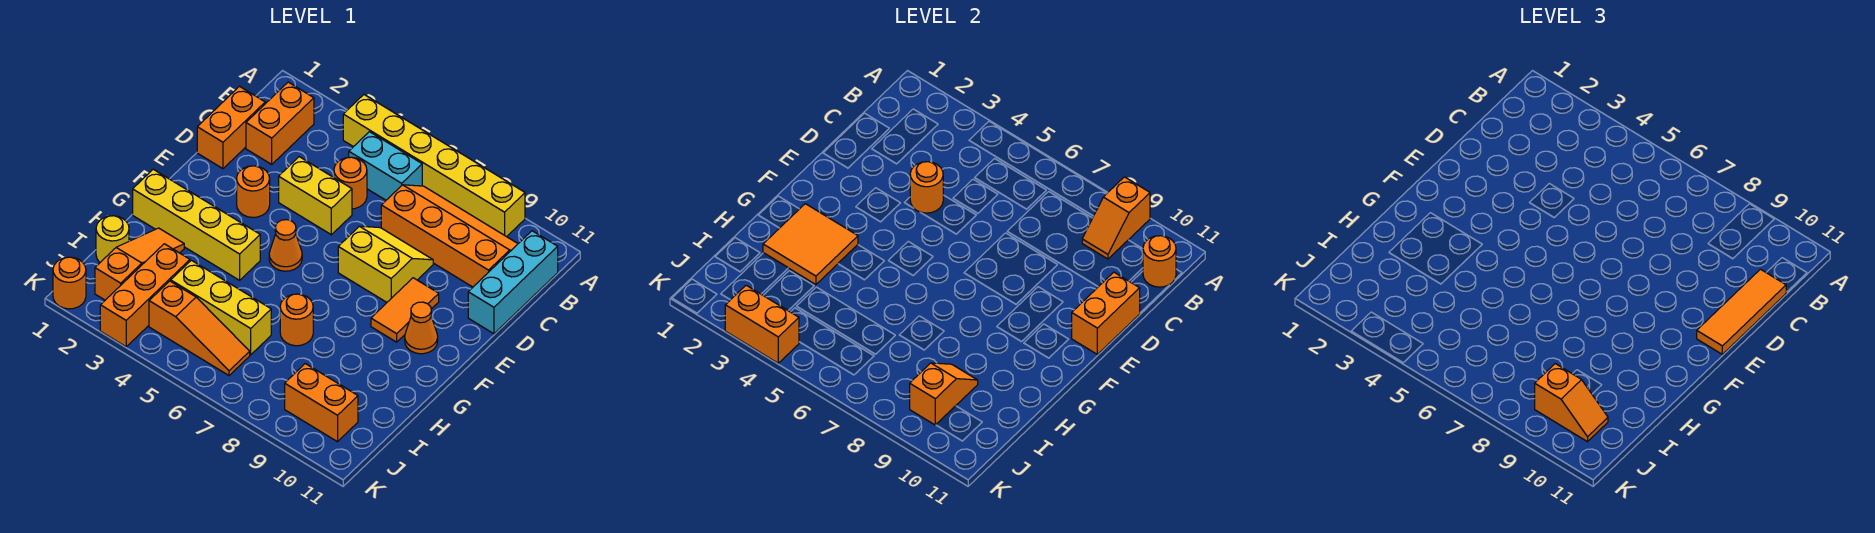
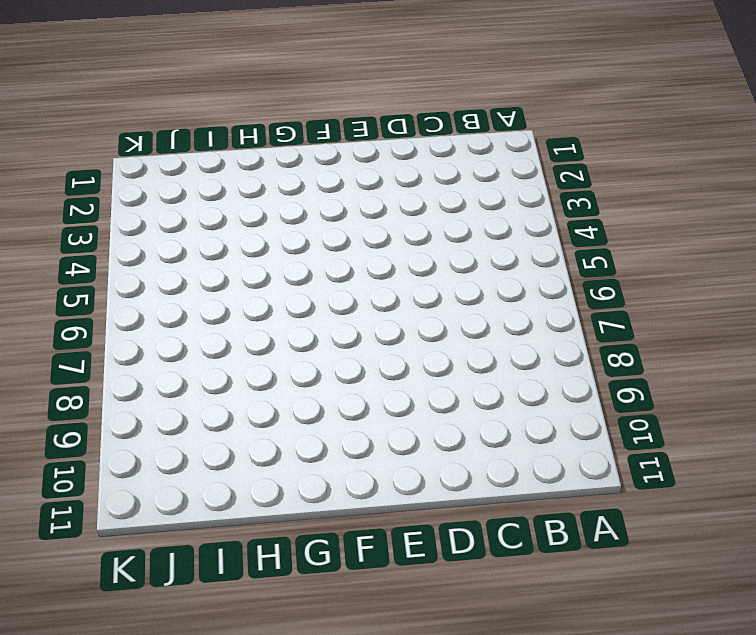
none -> yellow 1x6 brick [343,95,525,237]
none -> orange 1x2 brick [246,82,314,164]
none -> cyan 1x2 brick [349,132,422,200]
none -> orange 2x4 slope [381,185,518,287]

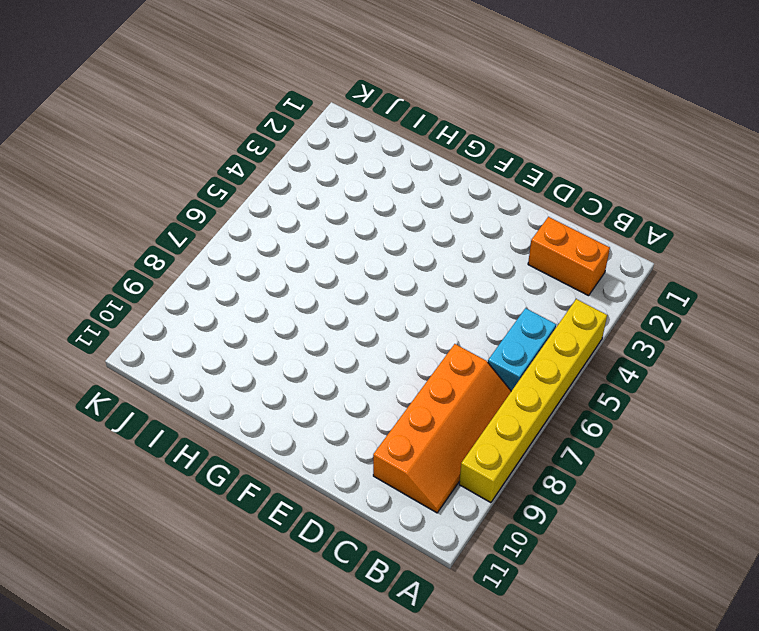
none -> cyan 1x3 brick [468,231,558,334]
none -> orange 1x2 brick [197,86,265,169]
none -> orange 1x1 round brick [334,157,367,209]
none -> yellow 1x2 brick [279,157,352,235]

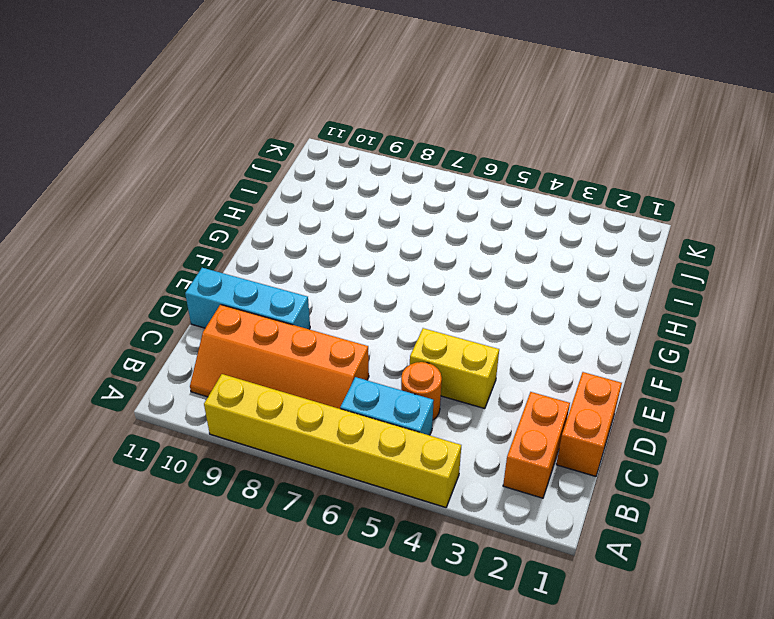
cyan 1x3 brick [185,268,310,329] -> cyan 1x3 brick turned to [468,231,558,334]
none -> yellow 2x2 slope [338,226,433,302]
none -> orange 1x1 round brick [237,166,270,218]
none -> orange 1x2 tile [371,278,439,342]
none -> orange 1x1 cone [269,220,302,271]

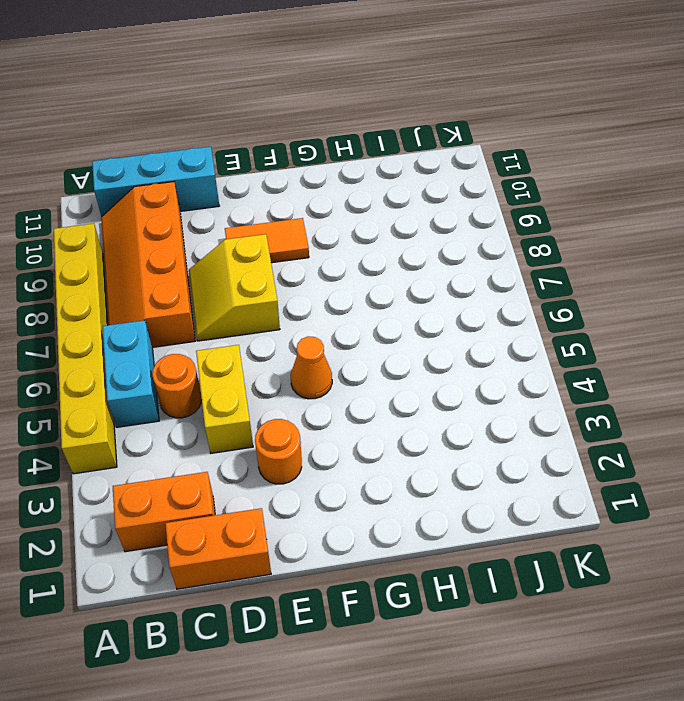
none -> orange 1x1 cone [405,302,438,354]
none -> yellow 1x4 brick [133,169,260,280]
none -> orange 1x3 slope [95,228,184,300]
none -> orange 1x1 round brick [280,294,313,346]

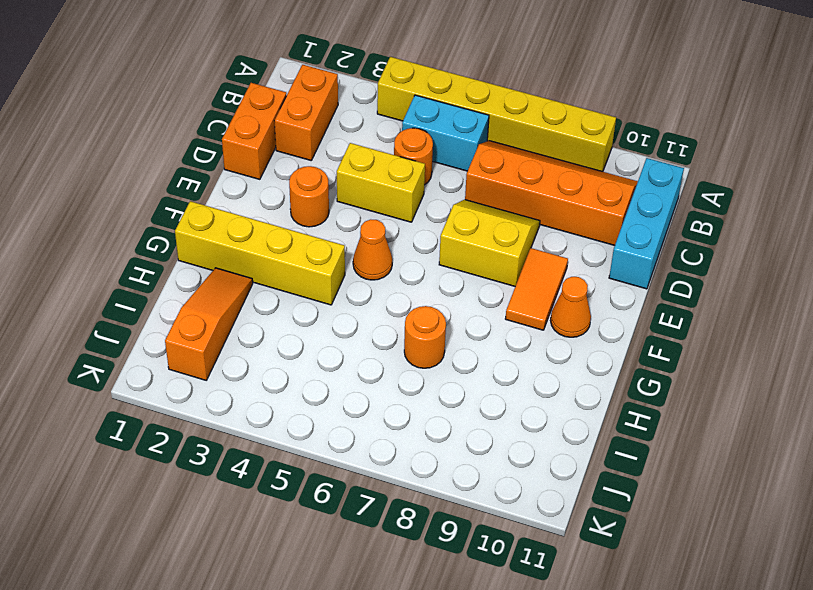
none -> yellow 1x1 round brick [96,216,129,262]
none -> orange 1x3 brick [100,244,190,347]
none -> yellow 1x3 brick [171,260,271,355]
none -> orange 1x3 slope [149,281,250,375]

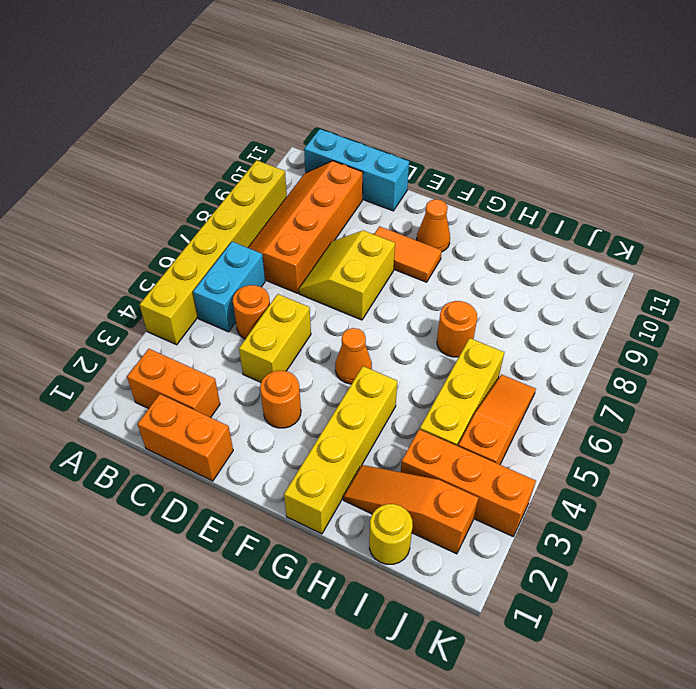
none -> orange 1x2 brick [285,364,358,442]
none -> orange 1x1 round brick [53,257,86,309]
none -> orange 1x2 slope [1082,177,1150,259]
none -> orange 1x1 round brick [1143,236,1176,287]

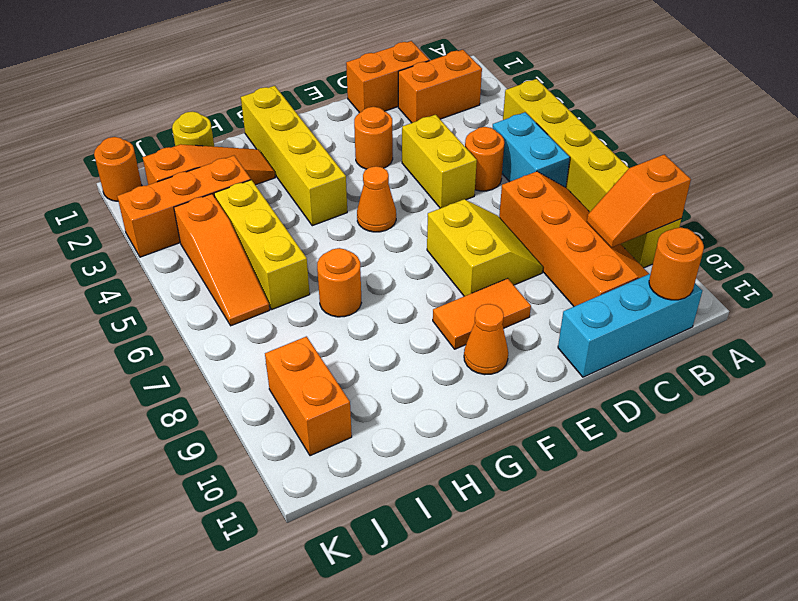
none -> orange 1x1 round brick [910,162,943,213]
none -> orange 1x2 brick [1072,272,1140,354]
none -> orange 2x2 tile [763,204,858,285]
none -> orange 1x2 slope [910,363,978,425]

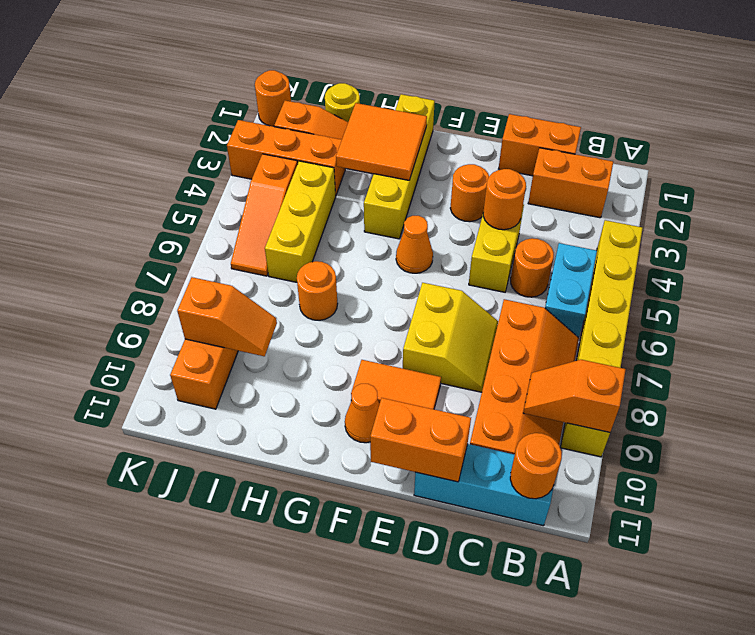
none -> orange 1x2 brick [725,285,799,363]
none -> orange 1x3 tile [1697,269,1786,354]
none -> orange 1x2 slope [1535,364,1608,442]

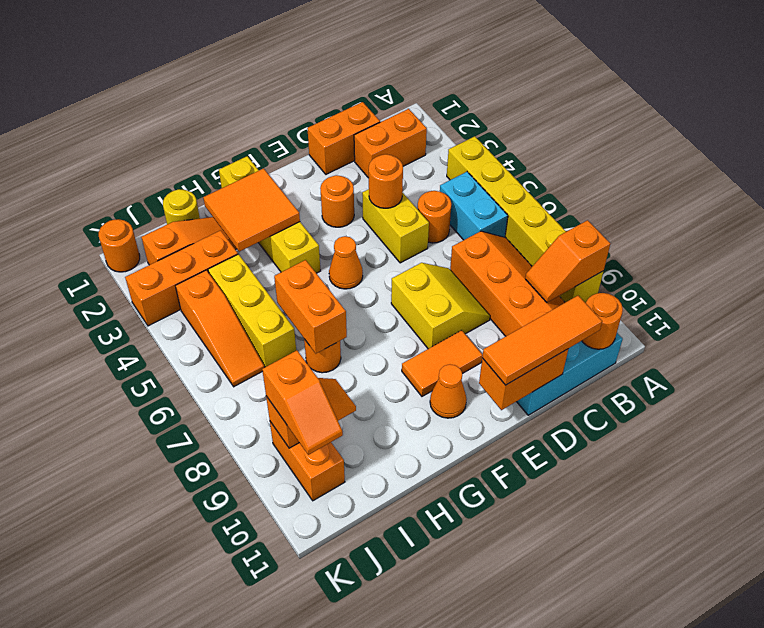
orange 1x2 brick [274,260,347,353] -> orange 1x2 brick moved to [725,285,799,363]

